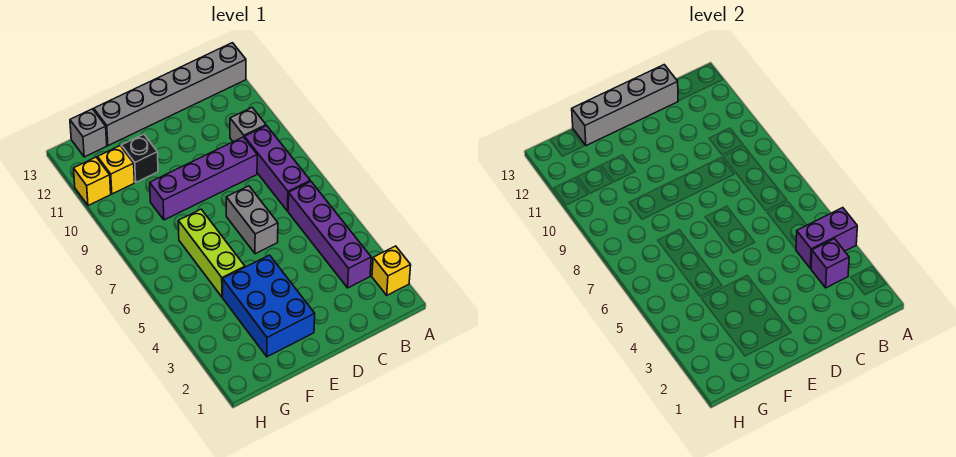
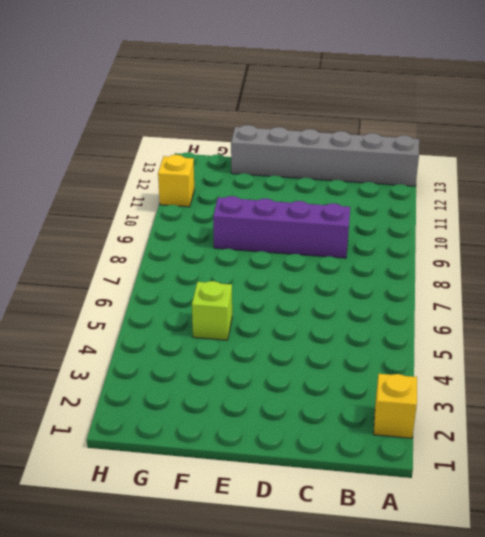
lime 1x1 brick [192,281,232,340] -> lime 1x3 brick [178,209,245,297]
none -> purple 1x4 brick [288,181,371,288]
none -> purple 1x3 brick [245,126,310,211]
none -> grey 1x1 brick [230,108,266,142]

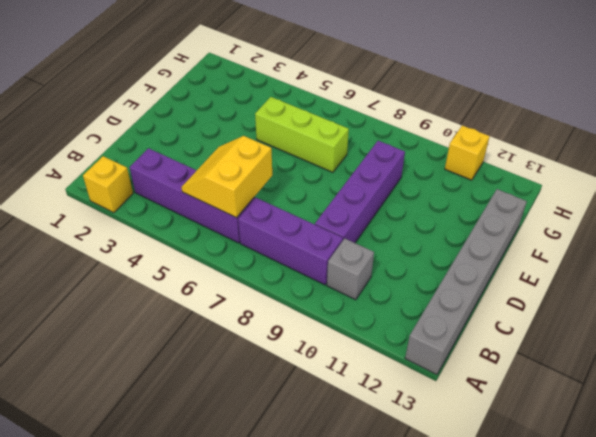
yellow 2x2 slope [181,136,272,218] -> none
none -> grey 1x2 brick [226,186,278,254]
none -> blue 2x3 brick [223,255,315,357]
none -> black 1x1 brick [121,134,158,182]

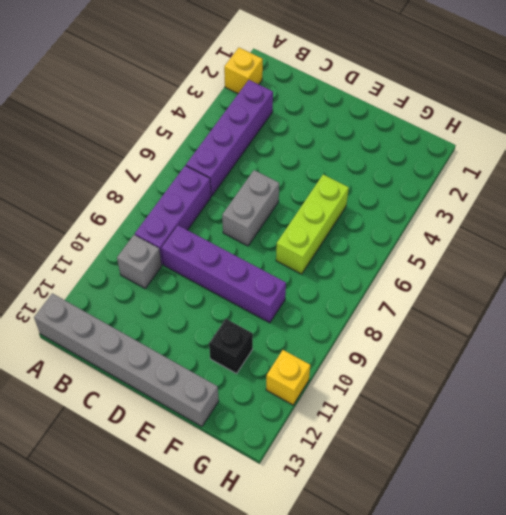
none -> blue 2x3 brick [223,255,315,357]
none -> yellow 1x1 brick [98,146,134,194]
none -> grey 1x1 brick [70,109,107,157]

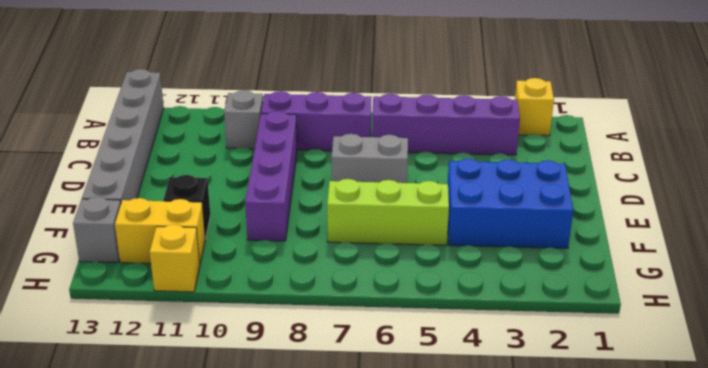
yellow 1x2 brick [115,198,205,263] -> yellow 1x1 brick [98,146,134,194]
none -> purple 1x2 brick [796,208,857,268]
none -> purple 1x1 brick [811,239,849,288]
none -> grey 1x4 brick [572,65,678,146]

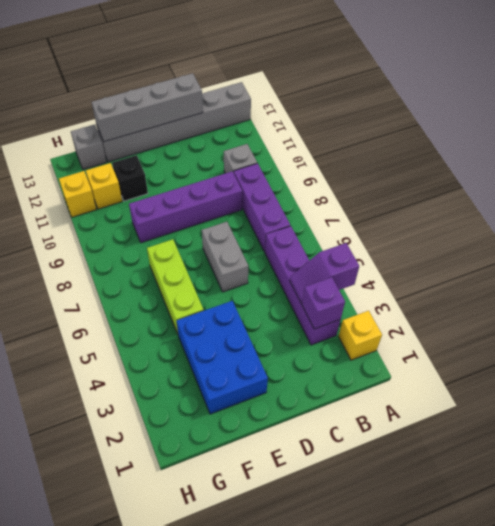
purple 1x2 slope [290,243,359,304] -> purple 1x2 brick [796,208,857,268]

